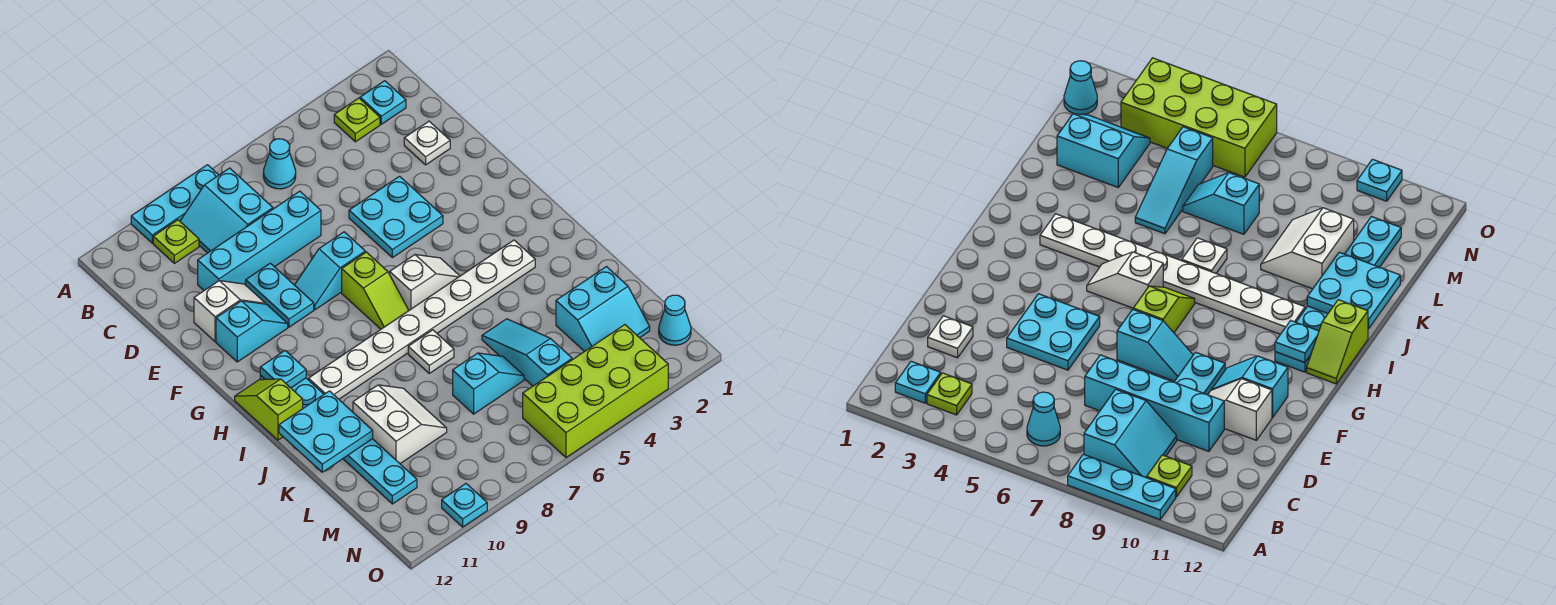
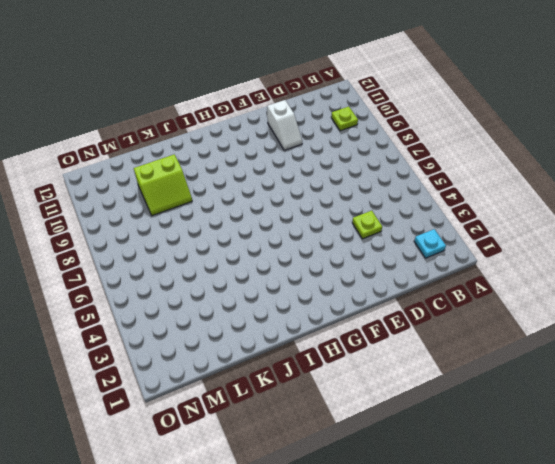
lime 1x1 plate [352,211,382,239] -> lime 1x1 plate moved to [334,98,380,142]
lime 2x2 slope [134,154,192,216] -> white 2x2 slope [353,385,447,464]
none -> cyan 1x3 plate [131,165,218,243]
none -> cyan 1x1 cone [263,139,296,189]
none -> cyan 2x2 slope [180,168,273,253]

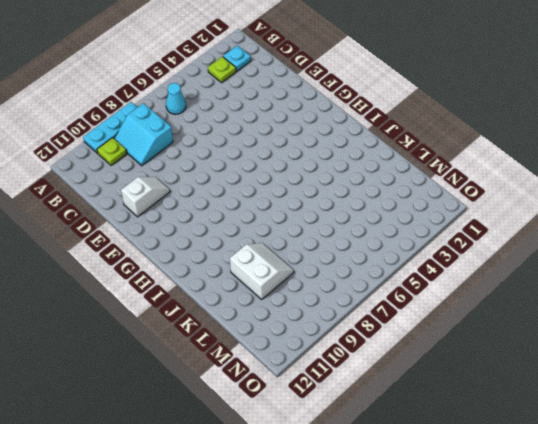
none -> white 1x1 plate [404,121,450,165]
none -> cyan 1x4 brick [198,191,321,290]
none -> cyan 2x2 plate [349,176,443,258]

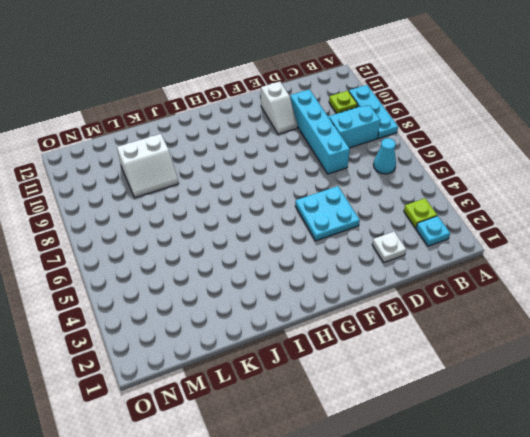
none -> cyan 1x2 plate [246,263,314,327]
none -> cyan 1x2 slope [295,232,365,310]
none -> cyan 1x2 slope [216,301,288,362]

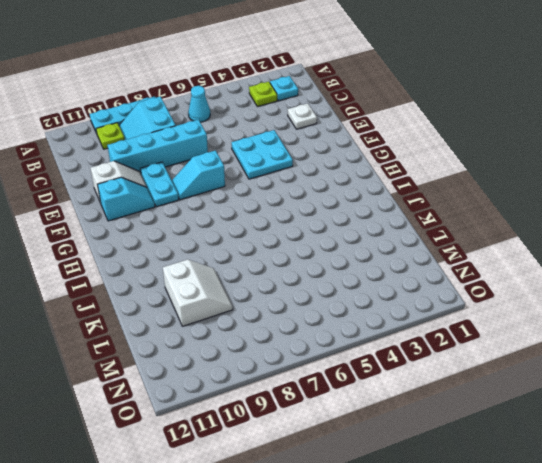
none -> lime 1x2 slope [342,252,409,329]
none -> white 1x2 slope [390,255,460,310]
none -> cyan 1x6 plate [260,376,417,504]

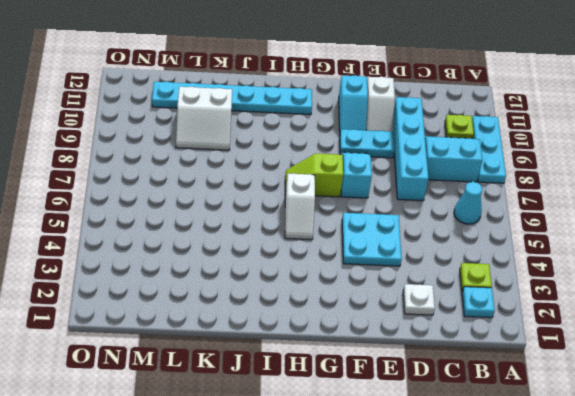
none -> lime 1x2 slope [235,379,303,440]
none -> white 1x8 plate [309,240,535,399]
none -> white 1x1 plate [408,330,454,373]

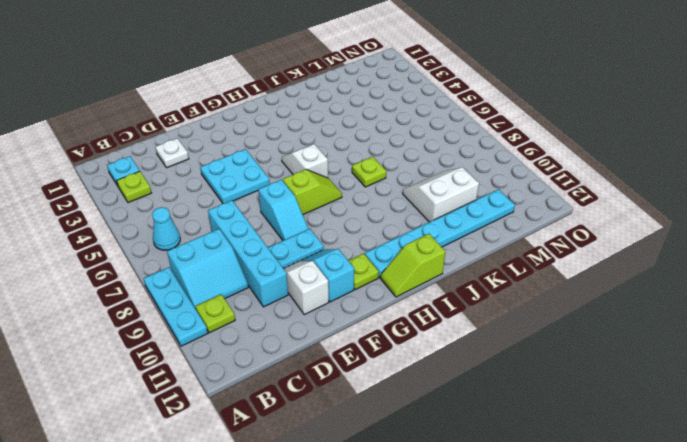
lime 1x1 plate [348,253,379,290] -> none
lime 1x1 plate [352,157,386,187] -> white 1x1 plate [408,330,454,373]
none -> white 1x8 plate [309,240,535,399]
none -> cyan 1x3 slope [482,319,572,386]
none -> cyan 2x2 slope [556,267,650,352]

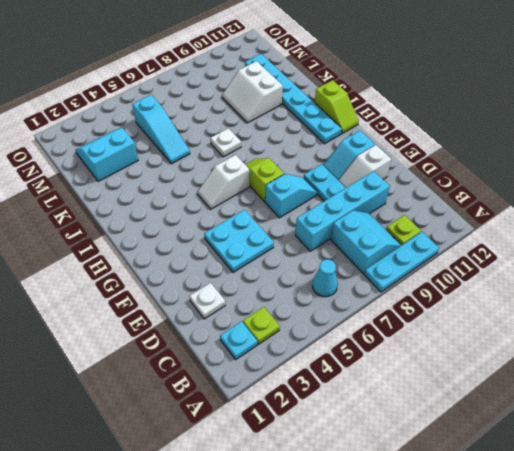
none -> white 1x8 plate [309,240,535,399]
none -> cyan 1x2 slope [453,353,524,414]
none -> cyan 1x1 cone [659,295,691,345]

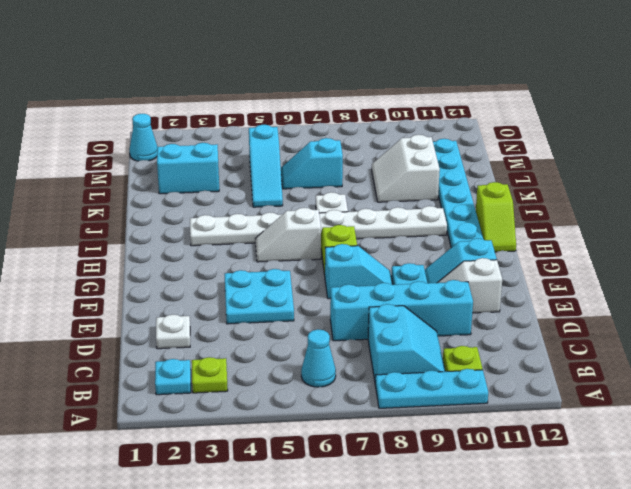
none -> lime 2x4 brick [523,325,668,457]
none -> cyan 1x1 plate [442,484,487,527]
none -> cyan 1x1 plate [260,351,306,388]

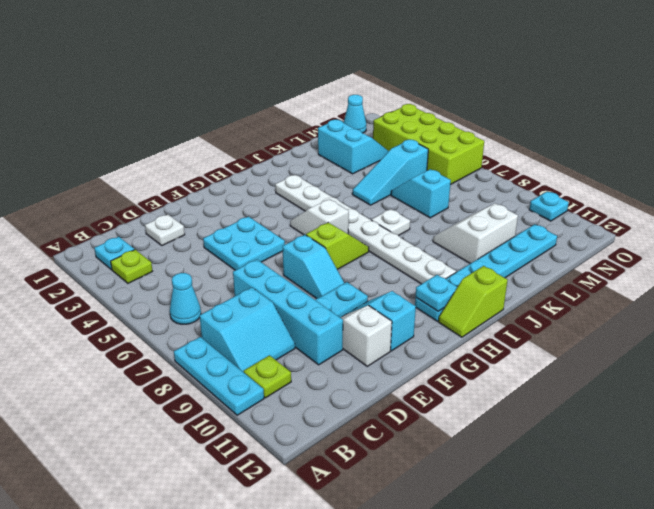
none -> cyan 2x2 plate [279,391,373,472]

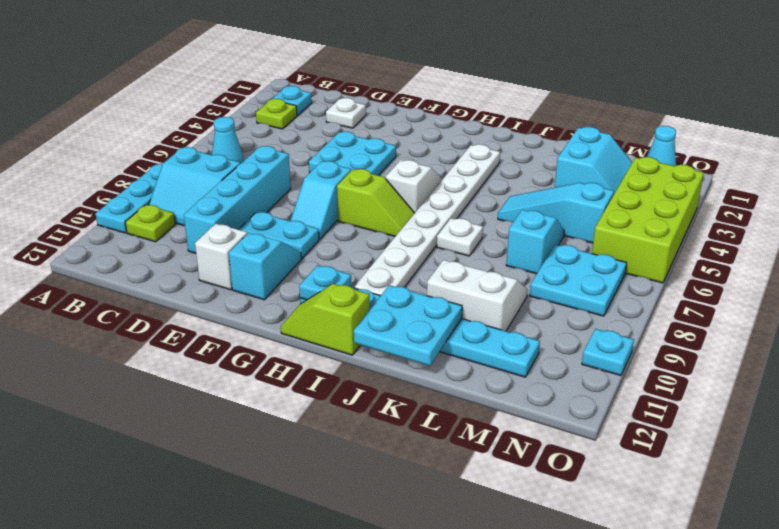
cyan 2x2 plate [530,244,627,316] -> none

